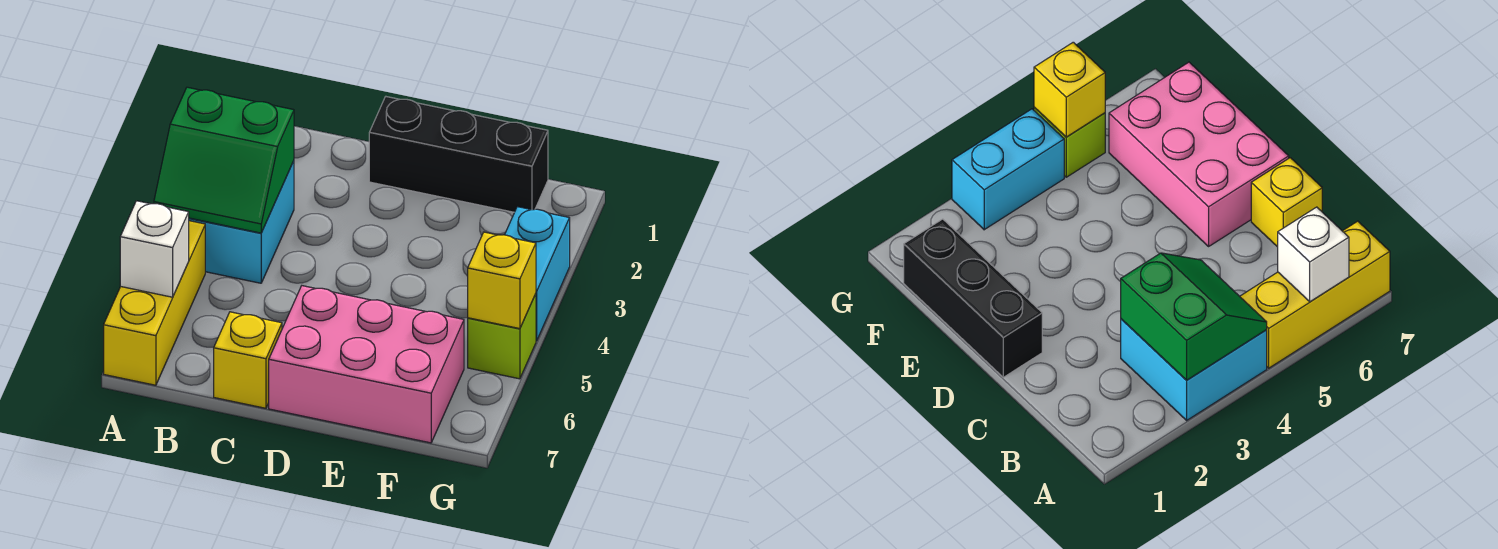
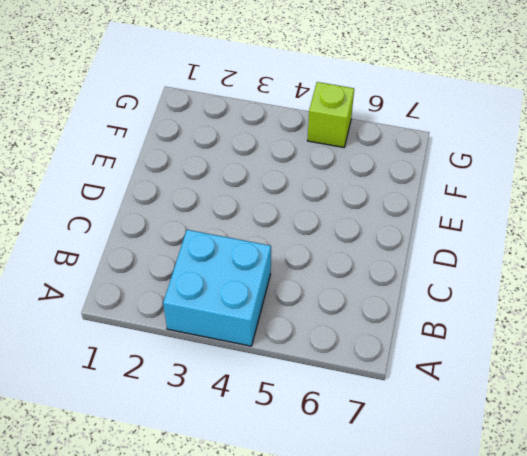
none -> yellow 1x3 brick [104,221,205,385]
none -> yellow 1x1 brick [214,312,282,408]

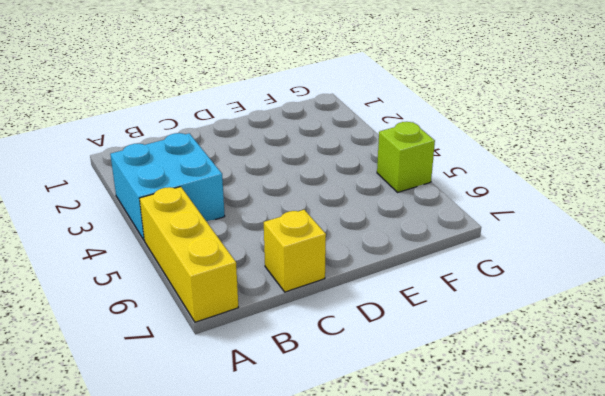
none -> black 1x3 brick [369,97,548,212]
none -> pink 2x3 brick [269,286,464,443]

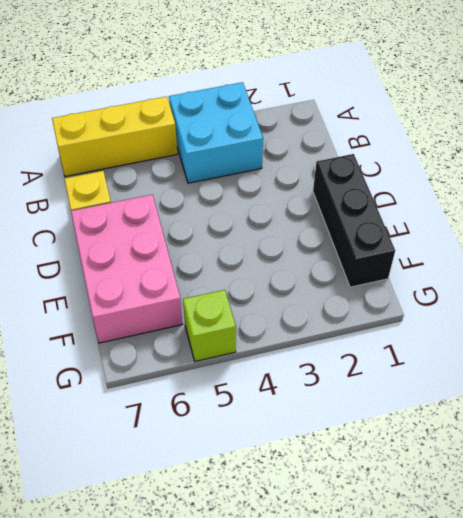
none -> cyan 1x2 brick [505,207,570,341]
none -> green 2x2 slope [154,87,294,233]

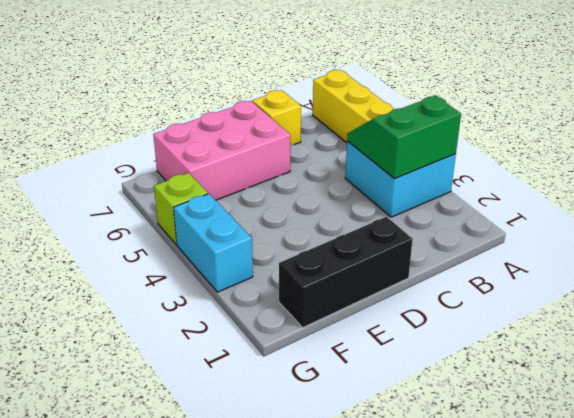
none -> white 1x1 brick [120,201,189,297]
none -> yellow 1x1 brick [468,232,536,329]

